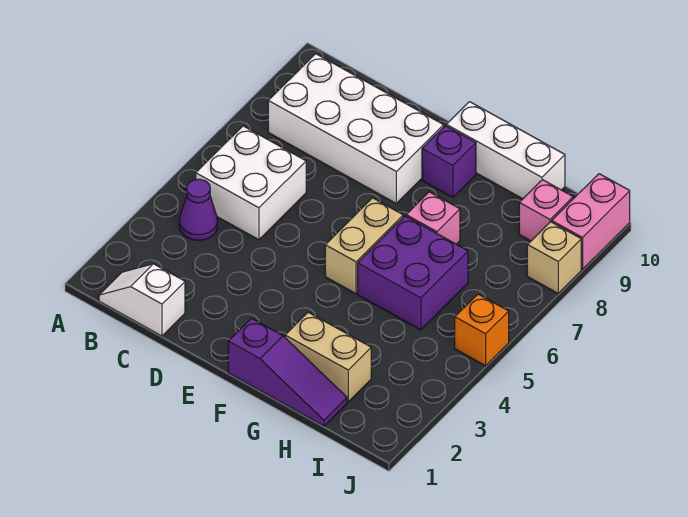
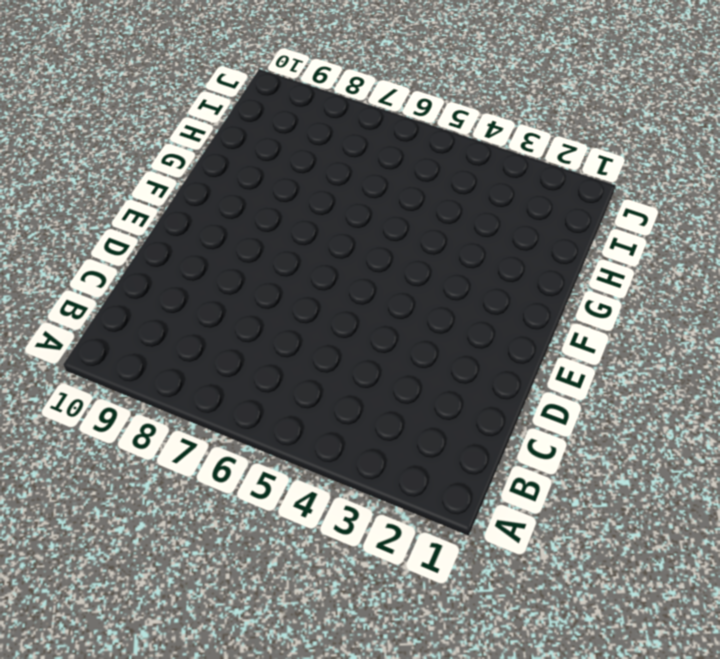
none -> white 1x2 slope [99,264,185,336]
none -> purple 1x1 cone [179,179,218,240]
none -> white 2x2 brick [196,126,306,240]

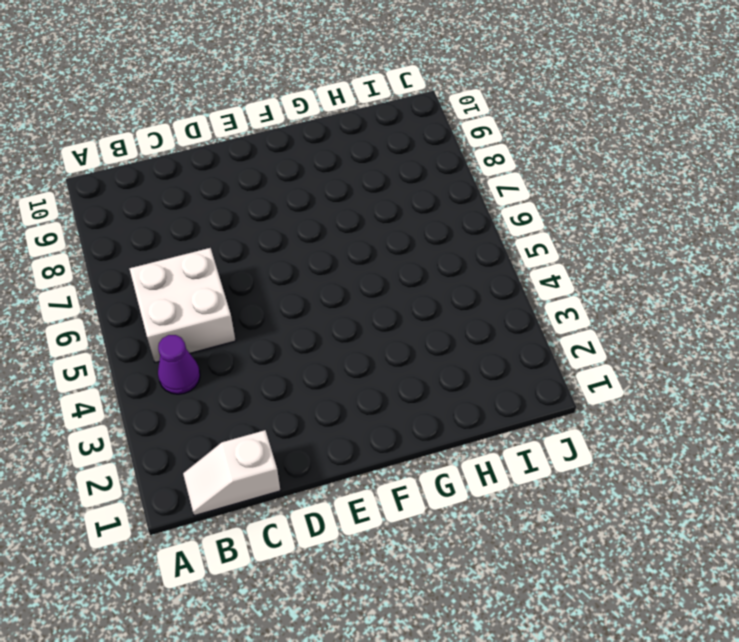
none -> white 2x4 brick [268,54,444,203]
none -> purple 1x3 slope [228,318,347,426]
none -> tan 1x2 brick [325,198,403,294]

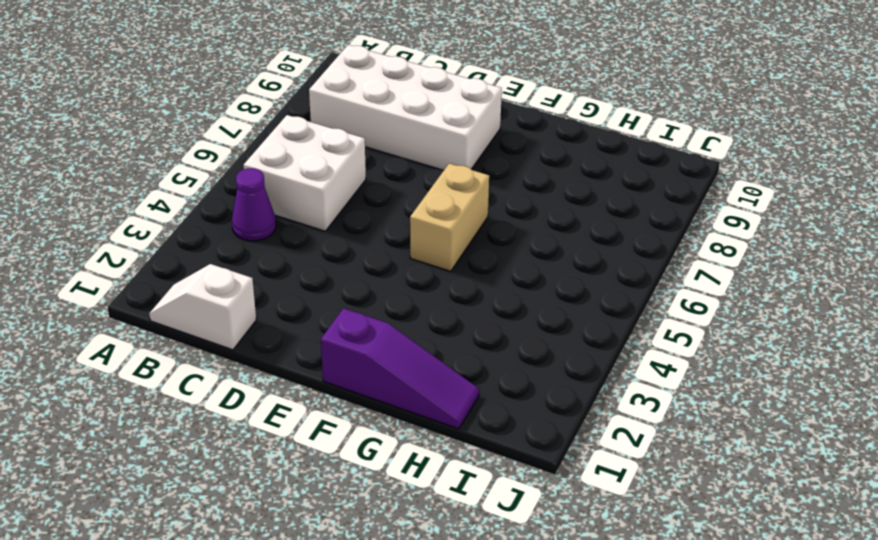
none -> purple 1x1 brick [422,126,476,197]
none -> white 1x3 brick [446,102,565,199]
none -> tan 1x2 brick [285,312,371,402]

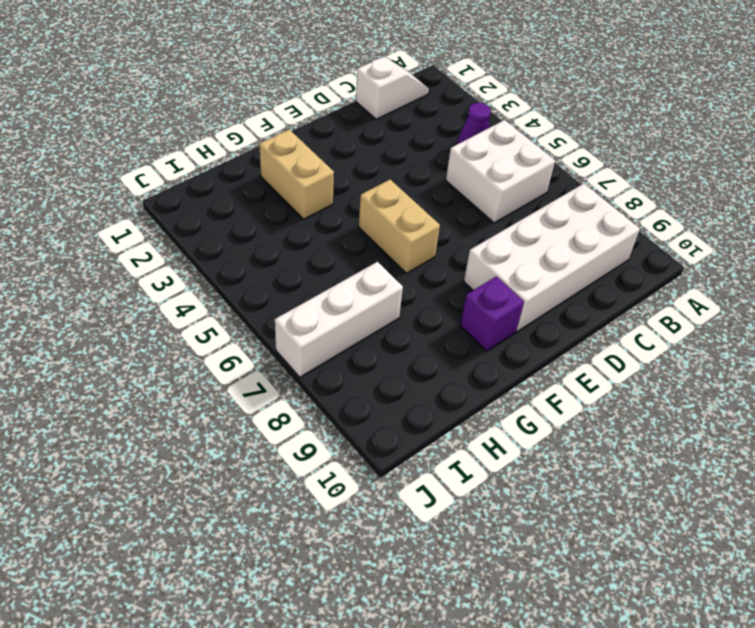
tan 1x2 brick [259,129,334,219] -> tan 1x2 brick turned to [285,312,371,402]
white 1x3 brick [275,262,403,377] -> white 1x3 brick moved to [446,102,565,199]
none -> purple 1x3 slope [228,318,347,426]
none -> purple 2x2 brick [358,216,468,330]
none -> pink 1x1 brick [406,192,460,244]

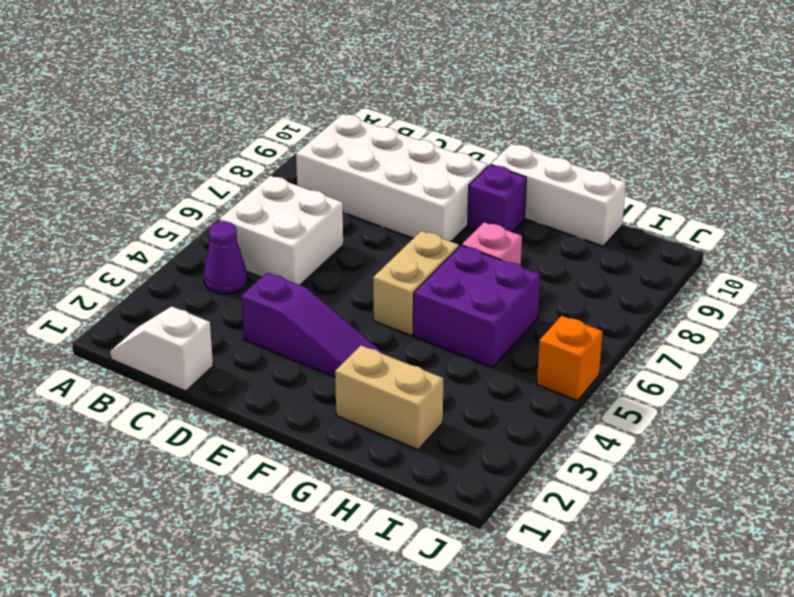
purple 1x3 slope [241,273,385,377] -> purple 1x3 slope moved to [228,318,347,426]
none -> pink 1x1 brick [519,180,573,241]
none -> tan 1x1 brick [527,222,581,293]
none -> pink 1x2 brick [552,174,630,270]

